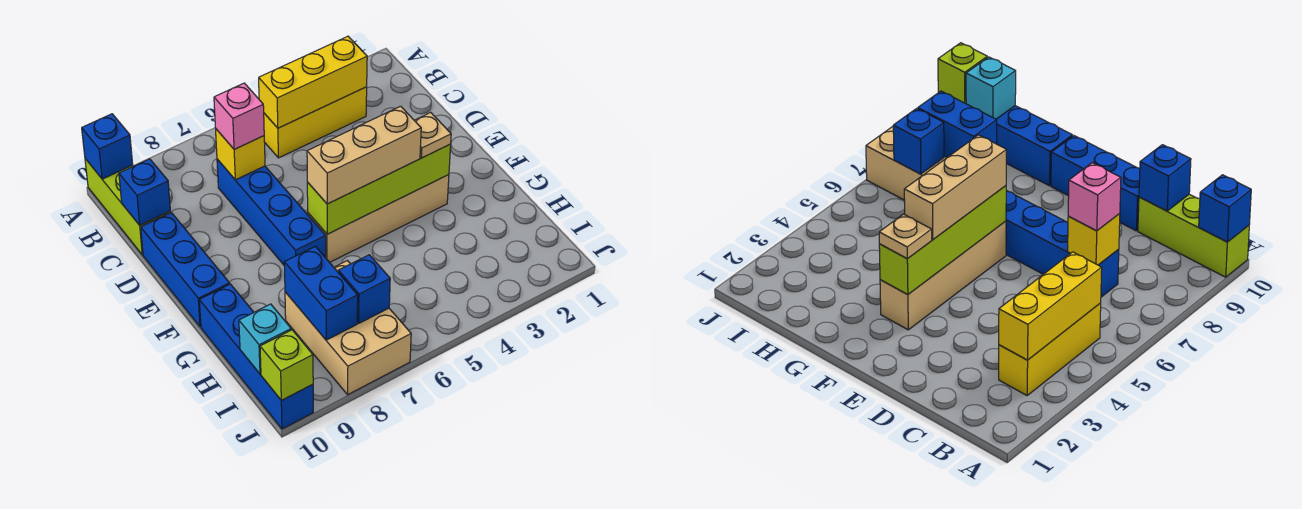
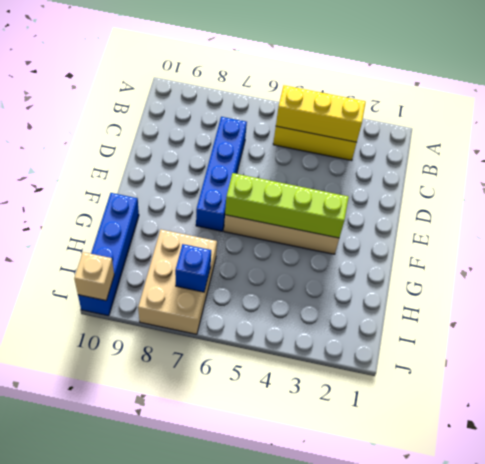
tan 1x1 brick [74,252,114,301] -> lime 1x1 brick [260,330,313,400]
none -> lime 1x3 brick [85,159,171,255]
none -> blue 1x3 brick [141,213,230,327]
none -> blue 1x1 brick [82,114,133,179]

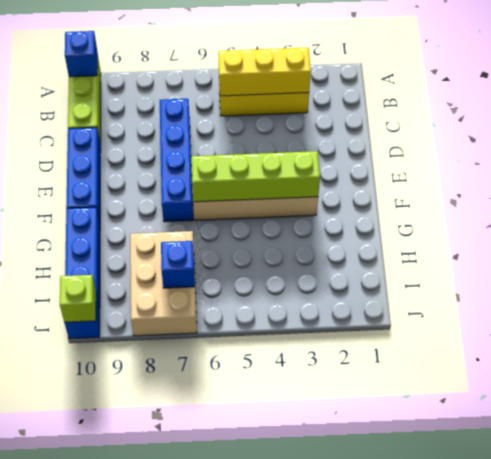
none -> yellow 1x1 brick [216,129,265,180]
none -> blue 1x1 brick [119,159,170,225]
none -> blue 1x2 brick [284,246,358,340]

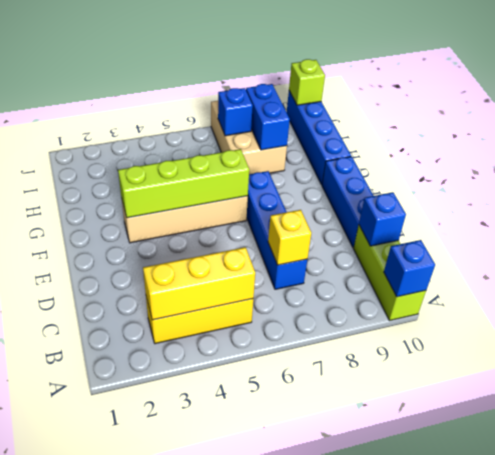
none -> cyan 1x1 brick [239,304,291,374]
none -> pink 1x1 brick [214,83,264,150]
none -> tan 1x1 plate [414,112,451,158]

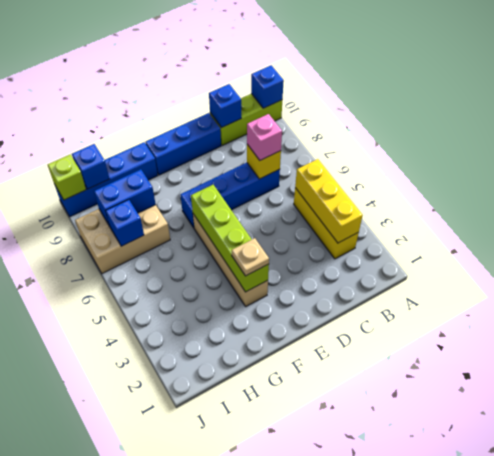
blue 1x1 brick [72,144,109,189] -> cyan 1x1 brick [239,304,291,374]
none -> tan 1x3 brick [307,106,421,204]

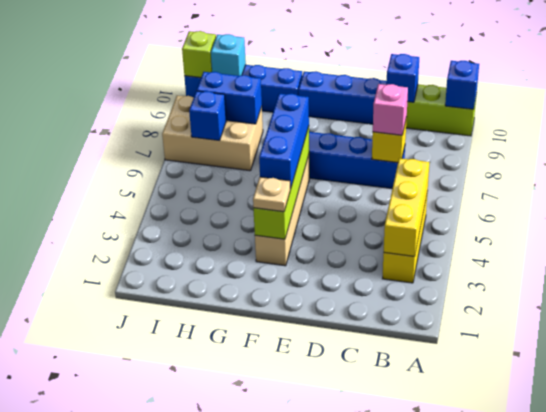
blue 1x3 brick [259,94,309,188] -> tan 1x3 brick [307,106,421,204]

